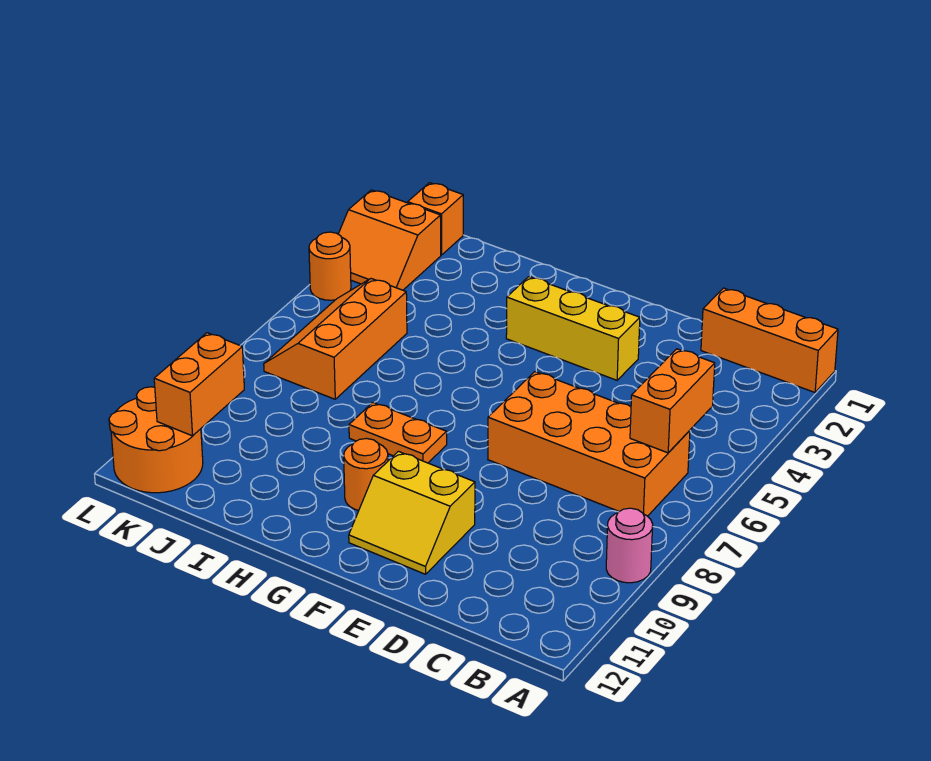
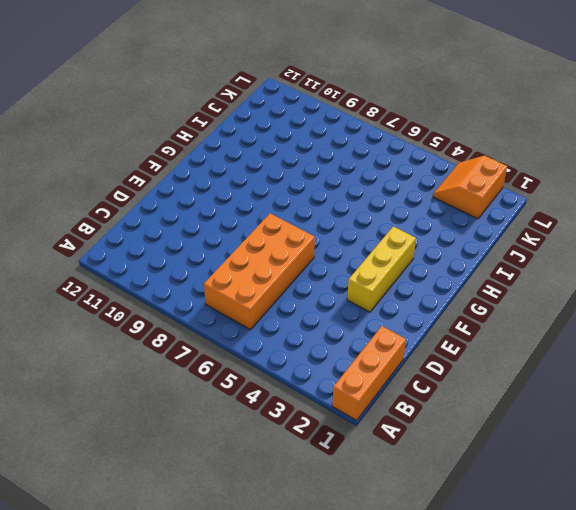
none -> pink 1x1 round brick [606,508,653,583]
none -> yellow 2x2 slope [349,451,475,574]
none -> orange 1x2 plate [349,403,447,463]

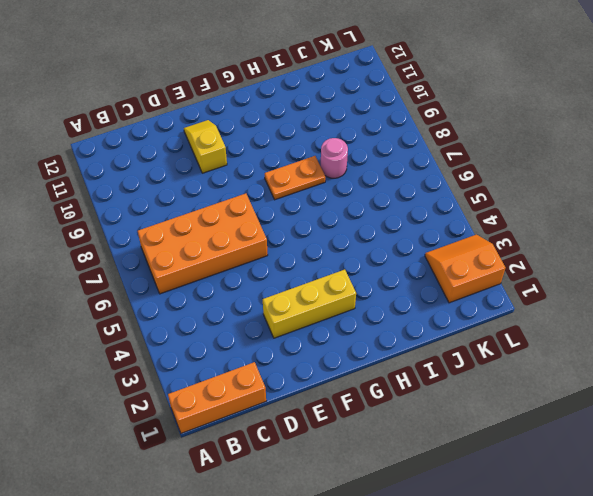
yellow 1x2 slope [184,120,227,173] -> yellow 2x2 slope [349,451,475,574]
pink 1x1 round brick [321,138,348,178] -> pink 1x1 round brick moved to [606,508,653,583]
none -> orange 1x1 round brick [344,439,388,510]
none -> orange 2x3 slope [264,279,407,399]
none -> orange 1x1 brick [408,183,463,255]

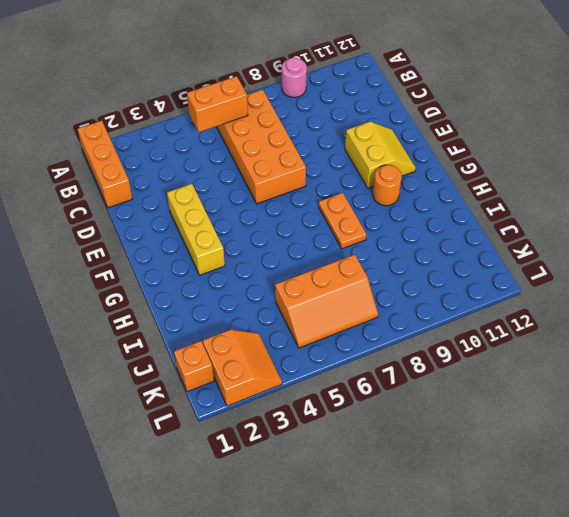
none -> orange 2x2 round brick [109,387,203,493]
none -> orange 1x1 round brick [309,232,351,300]
none -> orange 1x2 brick [154,333,244,436]

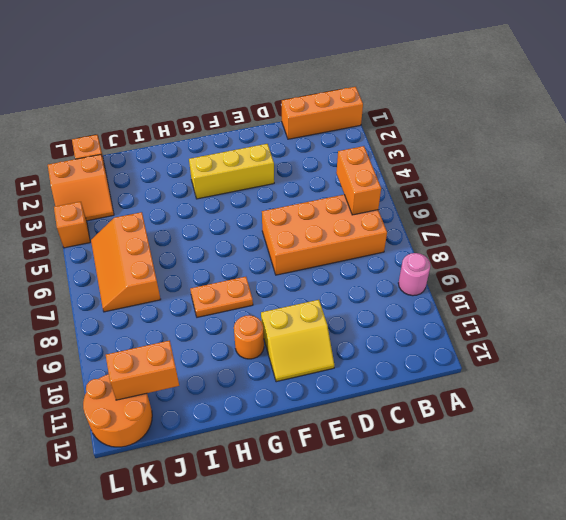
orange 1x2 brick [106,340,179,400] -> orange 1x2 brick turned to [154,333,244,436]
orange 1x1 brick [54,202,90,248] -> orange 1x1 round brick [309,232,351,300]

